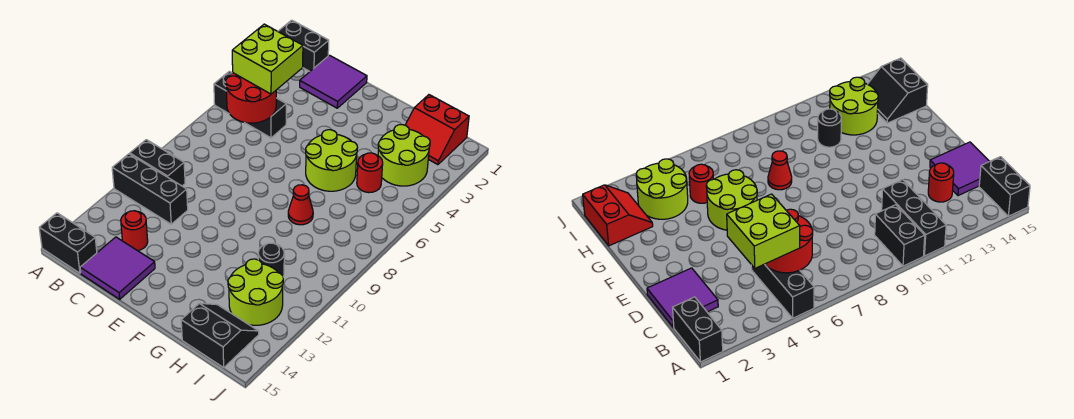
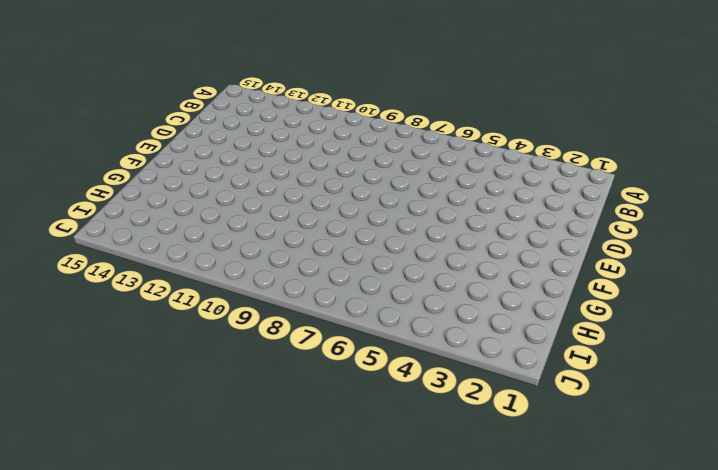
none -> black 1x2 brick [278,20,329,71]
none -> black 1x3 brick [214,71,286,138]
none -> black 1x2 brick [130,140,185,186]

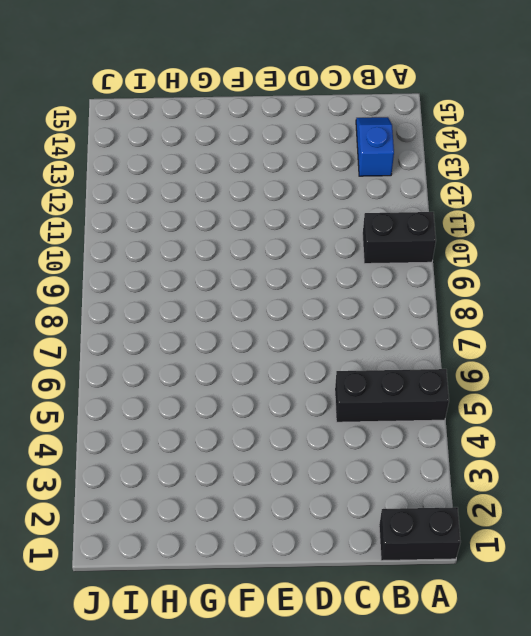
blue 1x2 slope [356,117,394,176] -> none
none -> black 1x3 brick [112,154,188,224]
none -> black 1x2 brick [39,213,97,273]
none -> purple 2x2 tile [300,55,367,108]

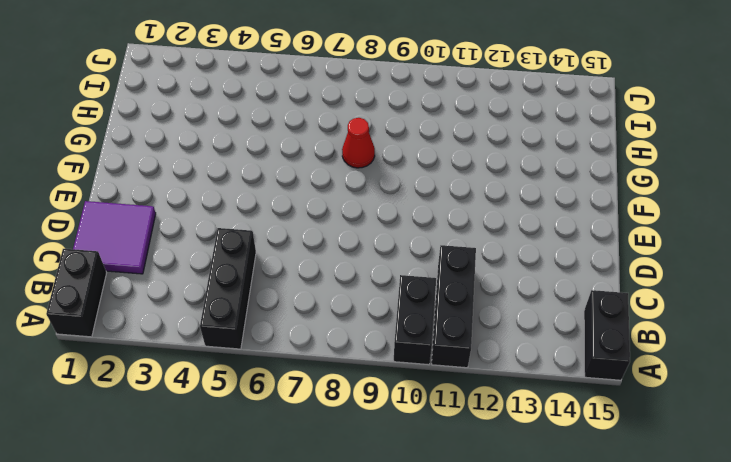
none -> red 1x1 round brick [121,211,148,251]
none -> purple 2x2 tile [80,237,155,299]
none -> lime 2x2 round brick [306,130,358,191]

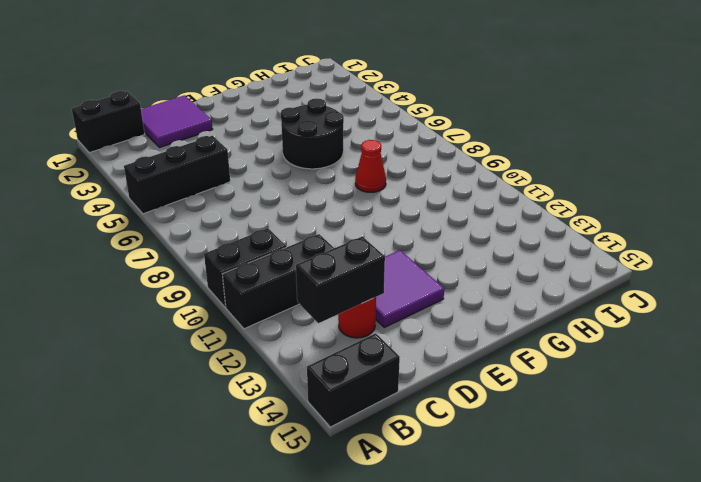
black 1x2 brick [296,237,385,323] -> none
purple 2x2 tile [376,250,444,327] -> purple 2x2 tile moved to [80,237,155,299]
black 2x2 round brick [281,98,344,169] -> lime 2x2 round brick [306,130,358,191]
none -> red 2x2 slope [406,95,469,165]
none -> lime 2x2 round brick [378,125,430,186]
none -> red 1x1 round brick [357,153,383,193]

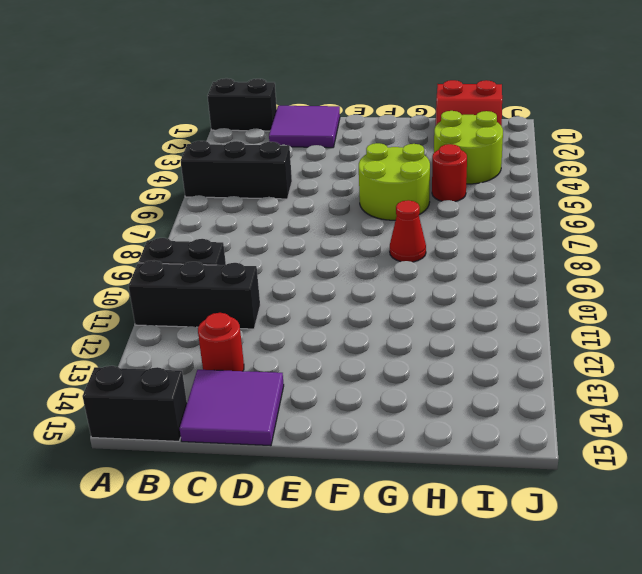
none -> black 1x1 round brick [258,243,284,277]
none -> lime 2x2 round brick [228,259,283,325]
none -> black 2x2 slope [181,303,259,368]

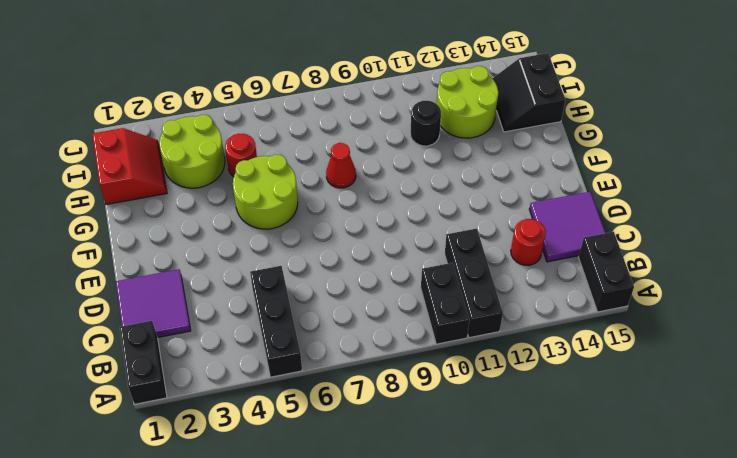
none -> red 2x2 round brick [226,73,276,123]
none -> lime 2x2 brick [232,24,303,94]

